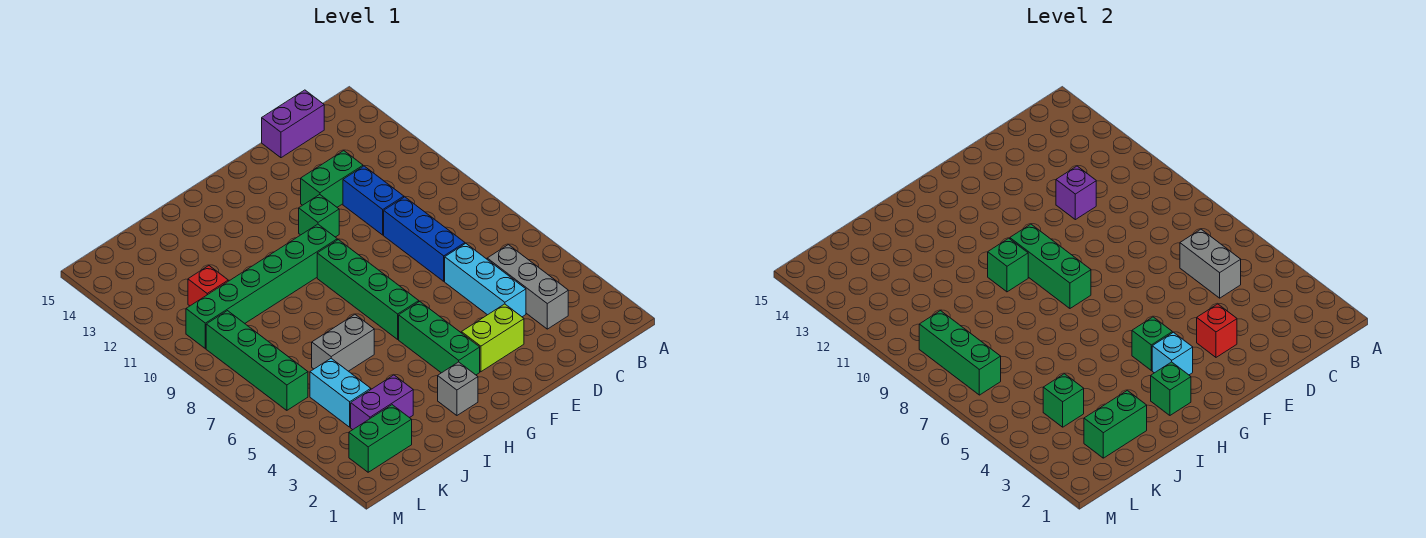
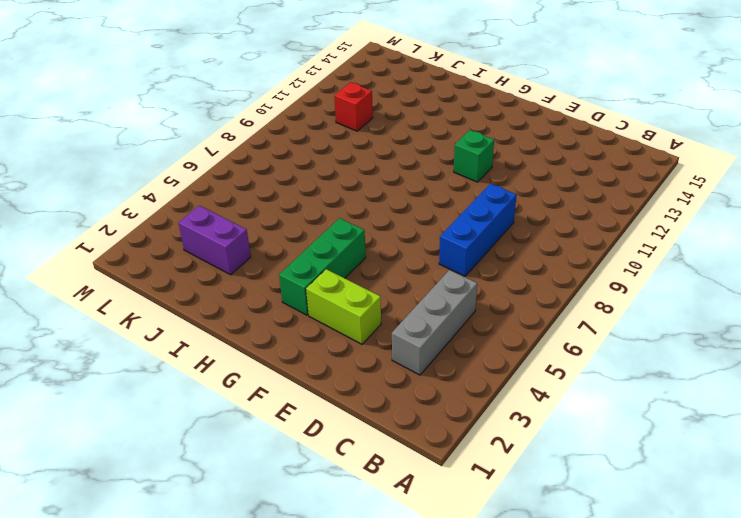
none -> purple 1x2 brick [262,90,324,158]
none -> cyan 1x3 brick [445,244,526,317]
none -> blue 1x2 brick [343,166,404,235]

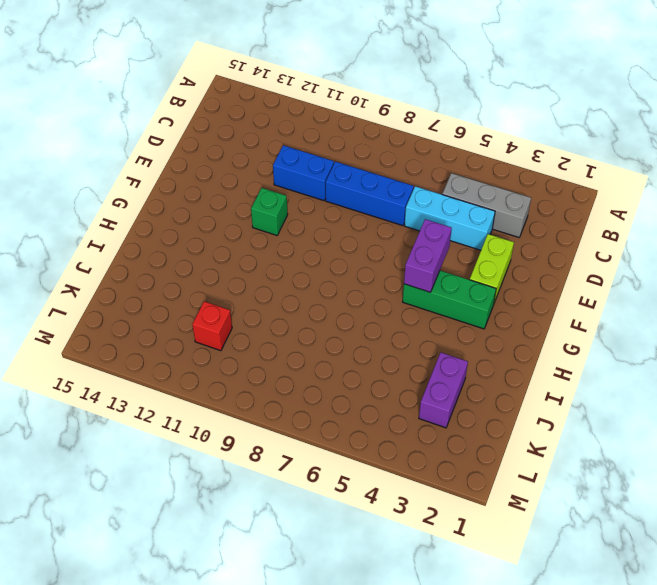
purple 1x2 brick [404,219,452,292] -> purple 1x2 brick moved to [262,90,324,158]
none -> green 1x2 brick [301,151,363,207]
none -> green 1x4 brick [317,240,419,339]
none -> green 1x6 brick [186,224,337,349]

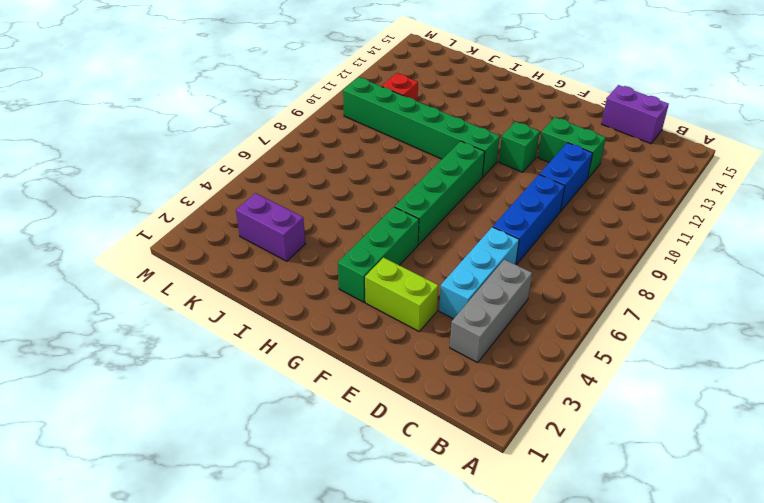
none -> grey 1x1 brick [438,362,478,415]
none -> grey 1x2 brick [312,315,374,371]
none -> green 1x2 brick [349,405,412,472]

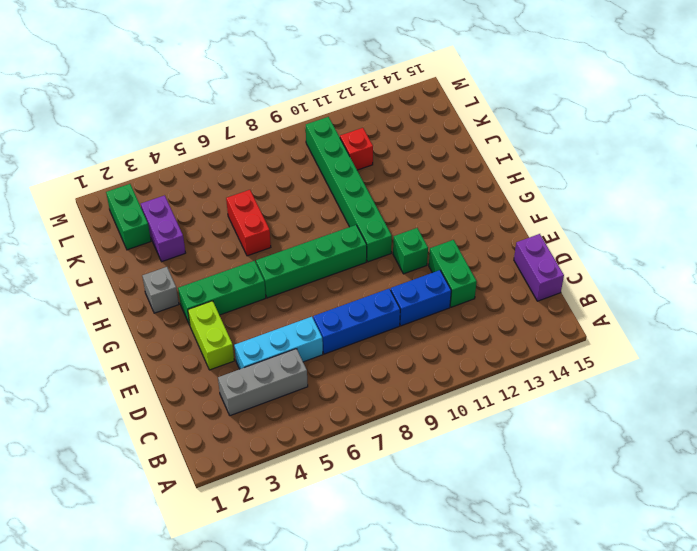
red 1x2 brick [226,190,271,256] -> grey 1x2 brick [312,315,374,371]
none -> cyan 1x2 brick [310,358,371,427]
none -> green 1x4 brick [206,311,308,410]
none -> grey 1x2 brick [1180,229,1241,298]

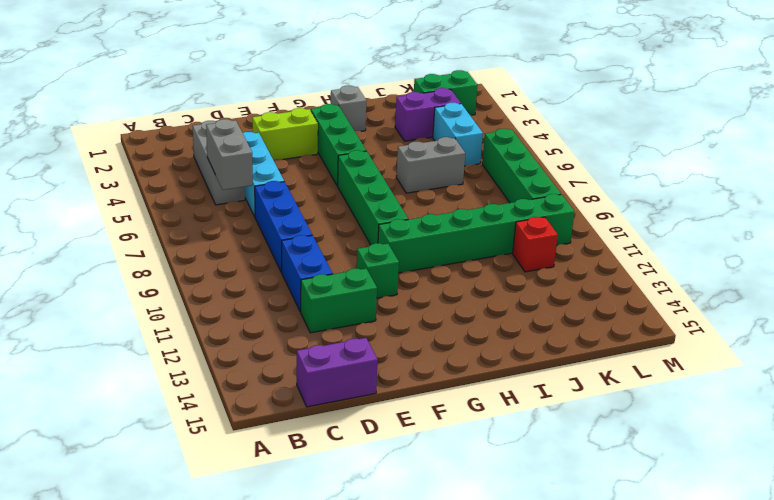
none -> purple 1x1 brick [1056,166,1096,220]
none -> red 1x1 brick [1197,304,1237,357]
none -> cyan 1x1 brick [1152,332,1193,375]

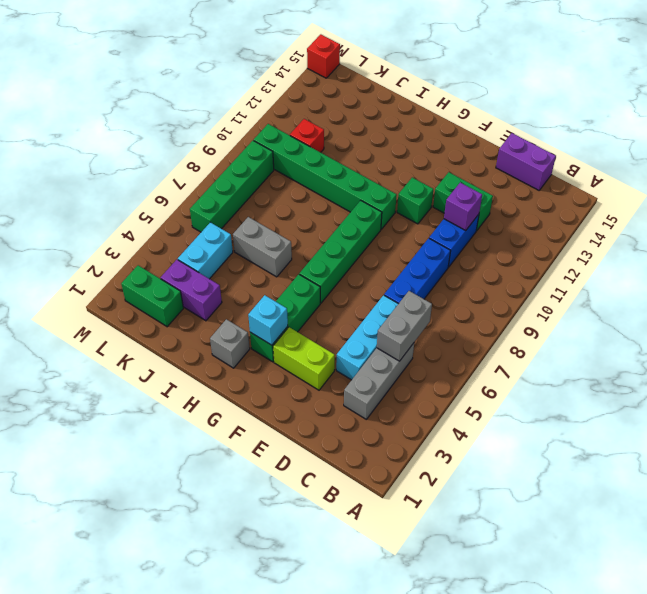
red 1x1 brick [307,34,340,78] -> red 1x1 brick moved to [1197,304,1237,357]
none -> green 1x1 brick [1132,317,1172,370]
none -> green 1x3 brick [1010,224,1091,308]
none -> green 1x1 brick [1151,362,1191,415]

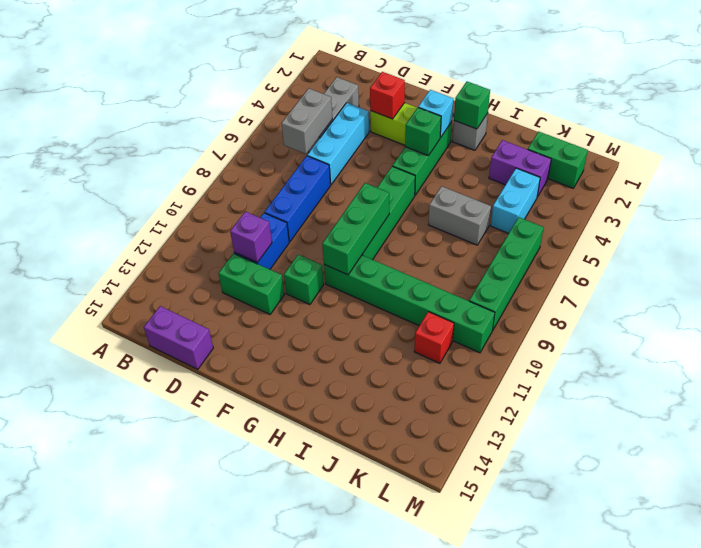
none -> green 1x1 brick [988,238,1028,292]
none -> green 1x2 brick [1084,390,1147,458]
none -> green 1x1 brick [1043,374,1084,427]

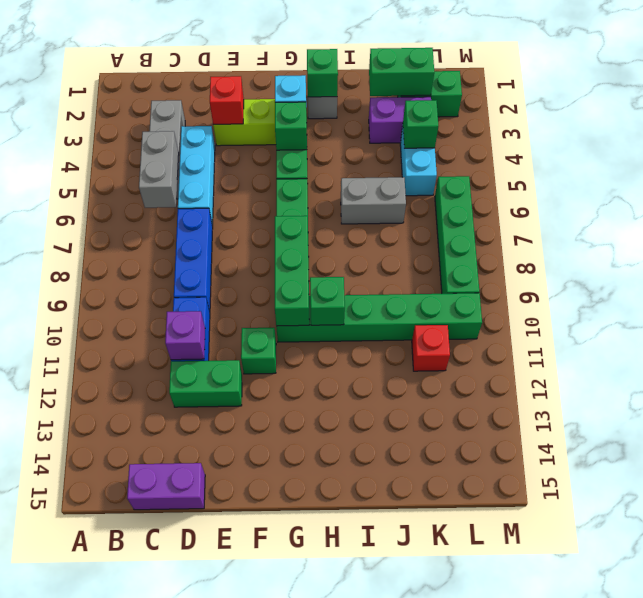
none -> green 1x3 brick [919,311,1001,395]

